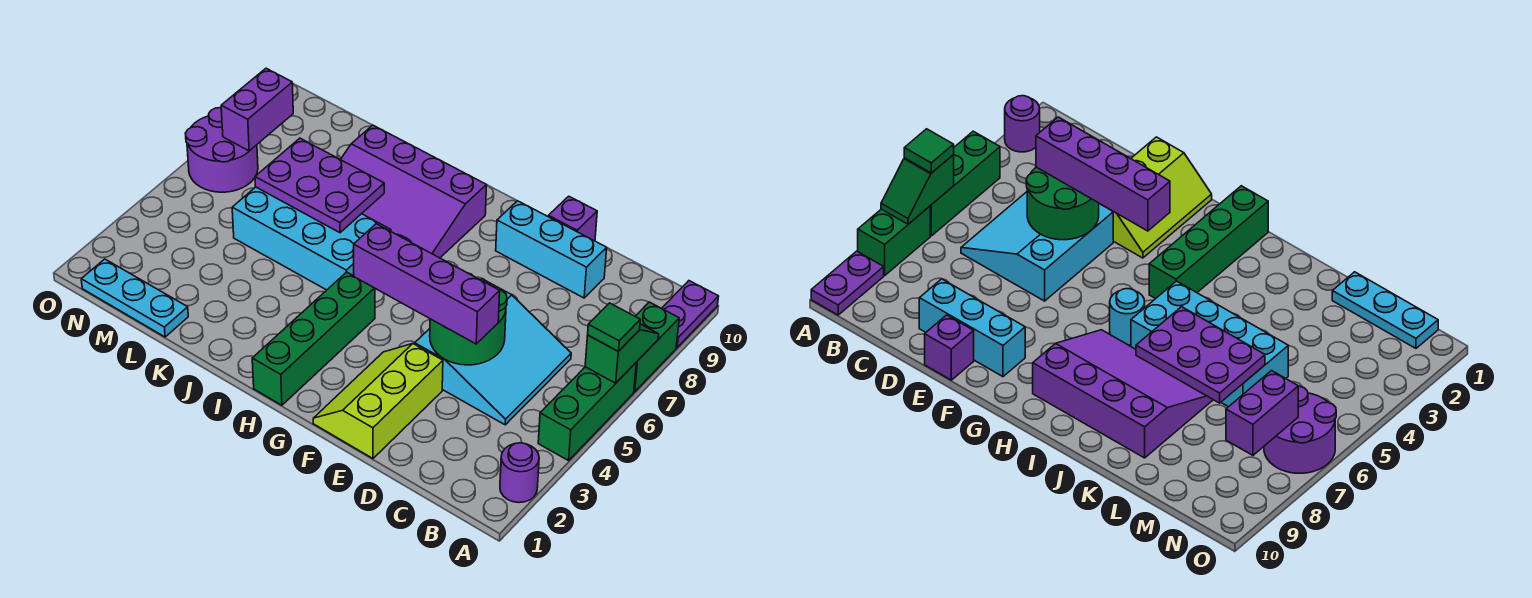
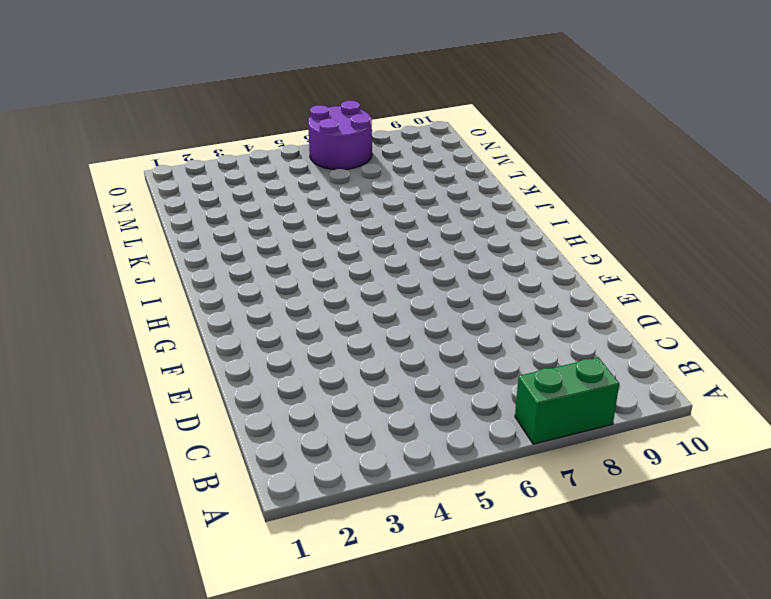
none -> purple 1x1 round brick [500,443,539,503]
none -> green 1x3 brick [538,363,636,461]
none -> purple 1x2 plate [662,281,719,348]

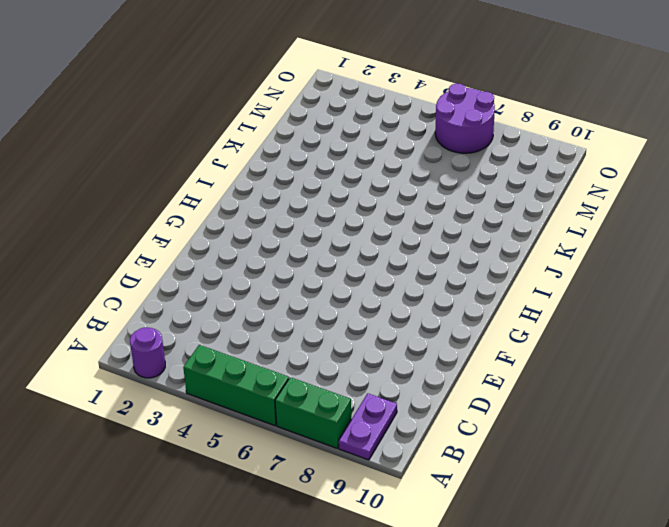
purple 1x2 plate [339,393,397,460] -> purple 1x2 plate turned to [662,281,719,348]
none -> cyan 3x3 slope [415,279,571,425]
none -> cyan 1x3 brick [496,201,607,298]
none -> lime 2x3 slope [313,344,443,458]

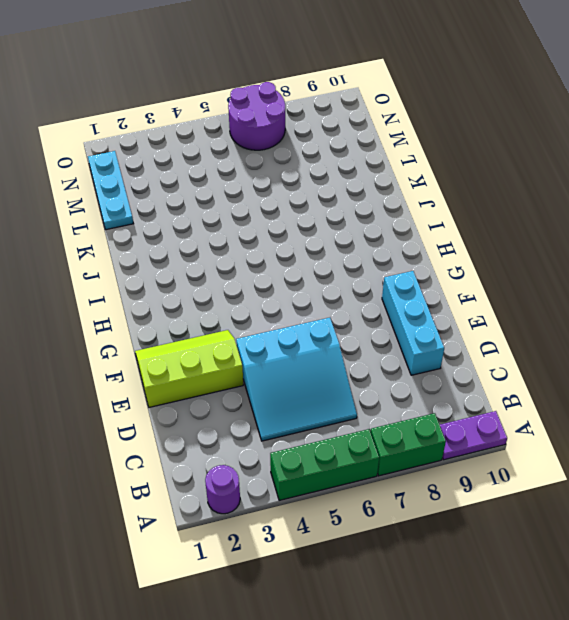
none -> purple 1x1 brick [548,196,597,241]
none -> green 1x4 brick [252,272,375,405]
none -> cyan 1x1 round brick [1110,289,1145,345]

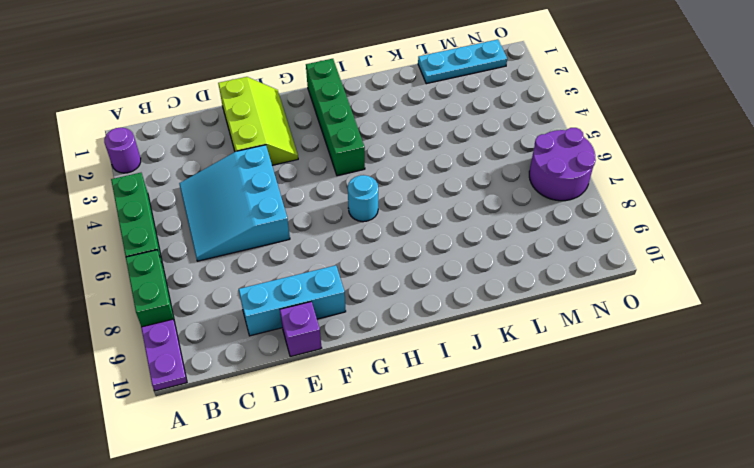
none -> purple 3x4 slope [341,125,486,258]
none -> cyan 2x4 brick [232,187,391,290]
none -> green 1x2 slope [585,324,659,383]

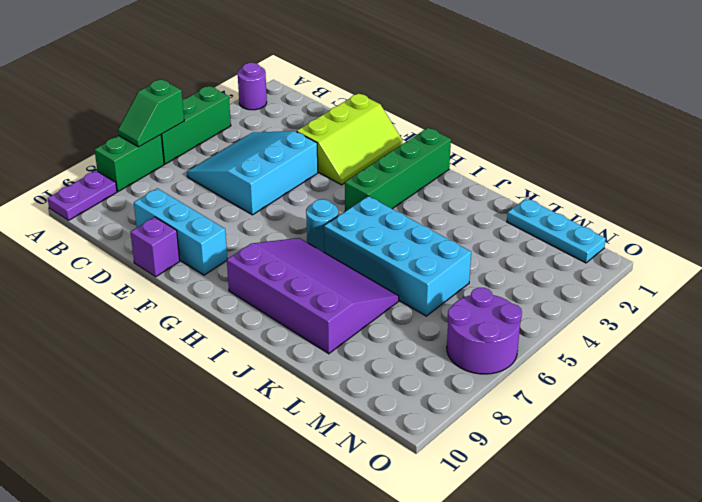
none -> green 2x2 round brick [430,274,507,365]
none -> purple 2x3 plate [255,138,384,233]
none -> purple 1x2 brick [221,68,293,151]

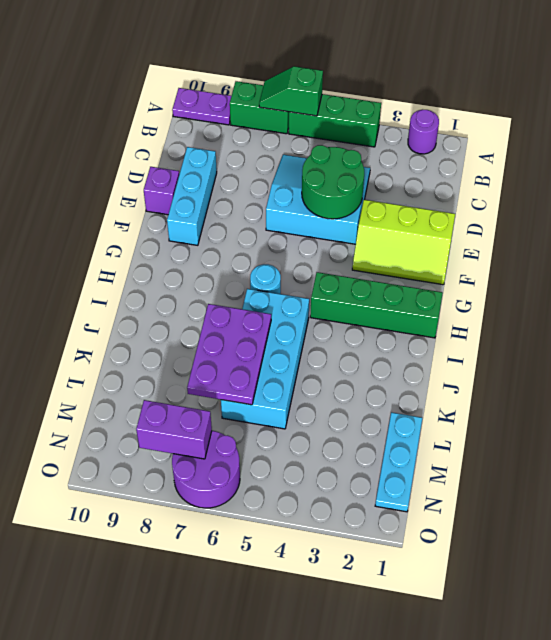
none -> purple 3x4 slope [341,125,486,258]
none -> green 1x1 tile [588,303,640,351]
none -> purple 1x4 brick [354,224,500,344]

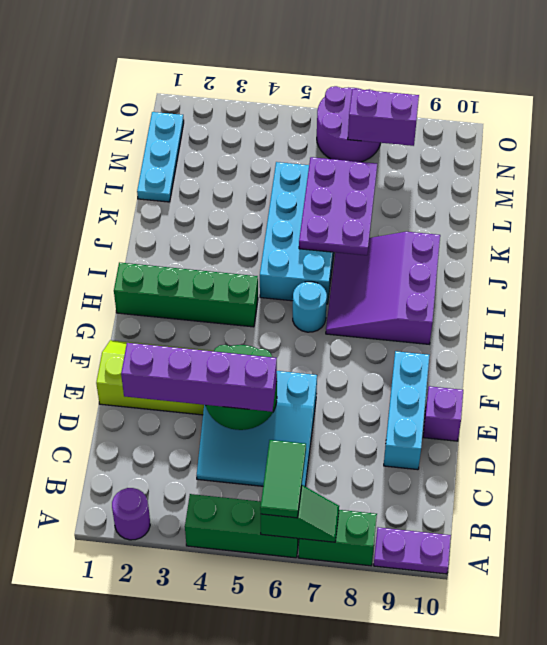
green 1x2 tile [260,440,306,518] -> green 1x1 tile [588,303,640,351]
purple 1x4 brick [121,343,277,412] -> purple 1x4 brick turned to [354,224,500,344]
purple 3x3 slope [326,232,440,344] -> purple 3x4 slope [341,125,486,258]

